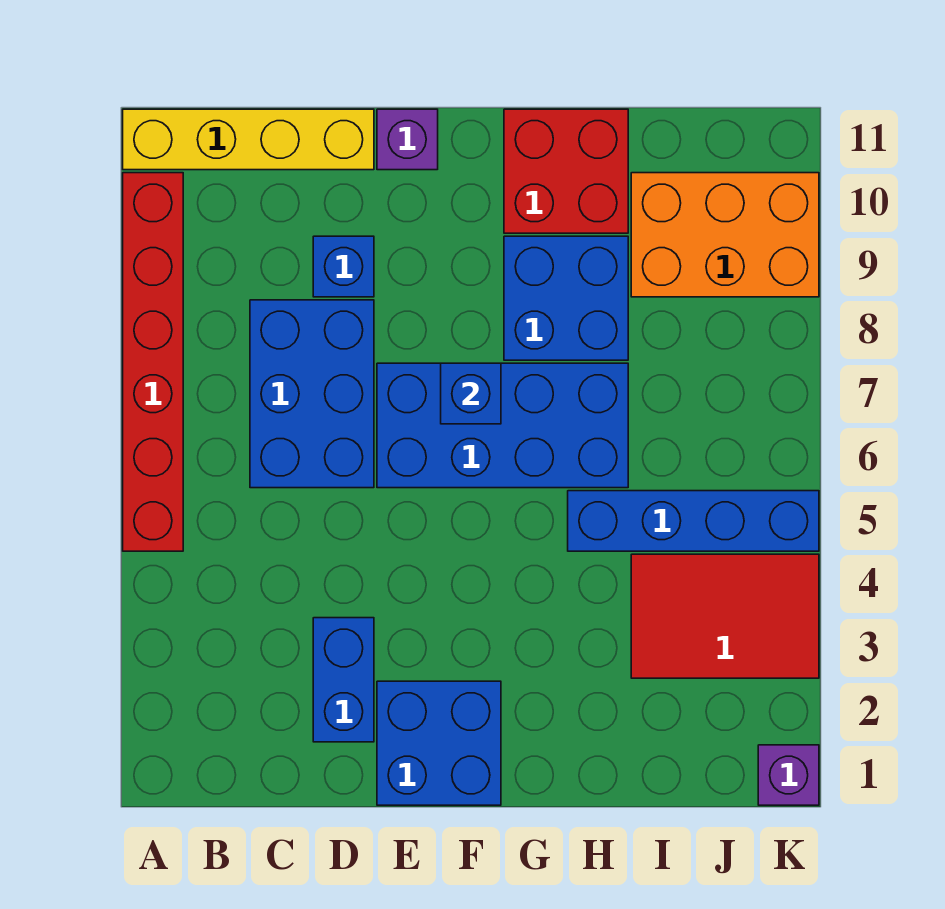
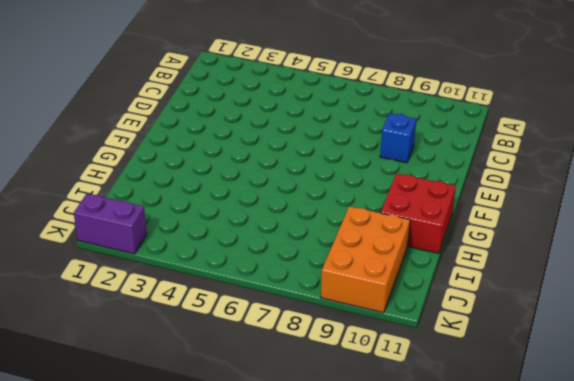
purple 1x2 brick [74,193,147,254] -> purple 1x1 brick [758,745,819,805]
none -> red 1x6 brick [123,173,183,551]
none -> yellow 1x4 brick [123,109,374,170]
none -> blue 2x3 brick [250,300,374,488]

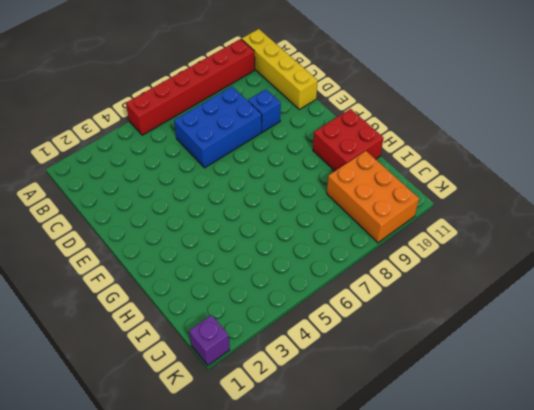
none -> blue 1x2 brick [313,618,374,742]
none -> blue 2x2 brick [377,681,501,805]
none -> blue 2x4 brick [377,363,628,488]

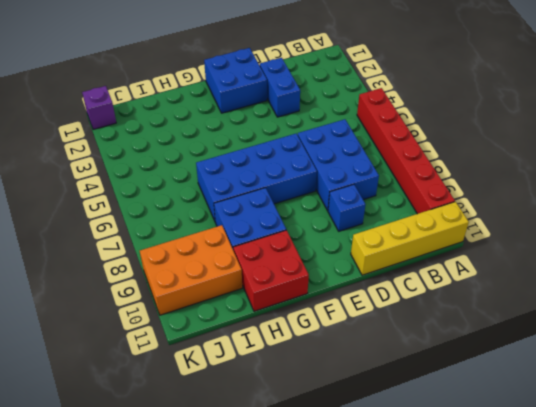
none -> purple 1x1 brick [377,109,438,170]
none -> blue 1x4 brick [568,491,819,551]
none -> red 2x3 tile [631,554,819,678]

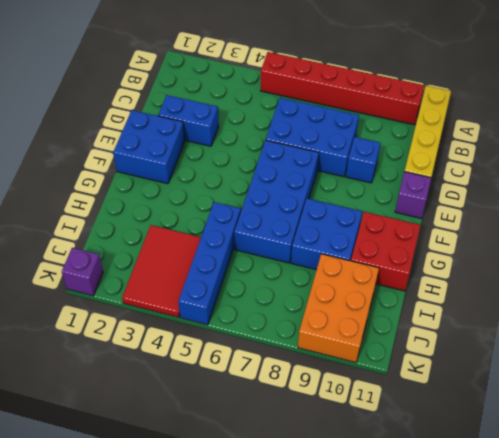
none -> blue 1x1 brick [441,363,501,424]

